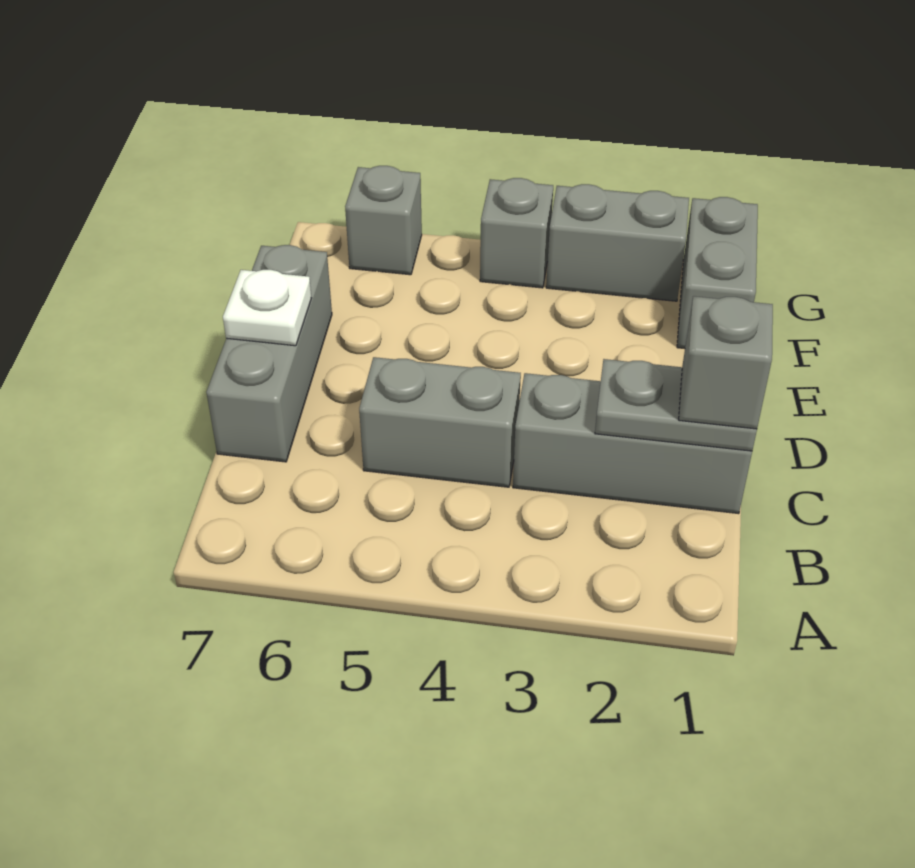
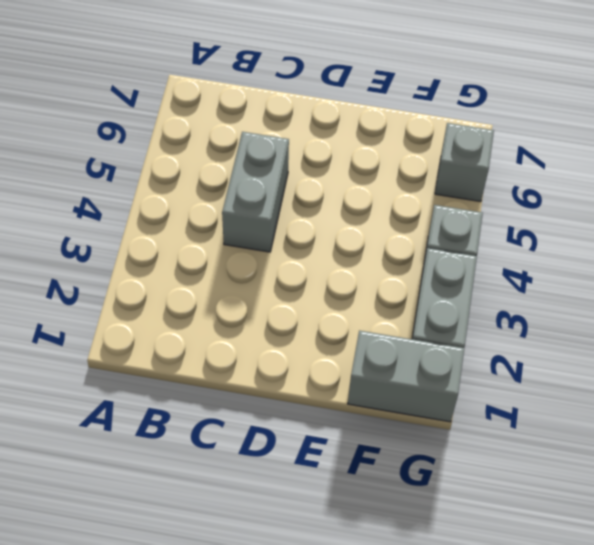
none -> grey 1x3 brick [513,373,752,514]
none -> grey 1x3 brick [206,245,332,462]

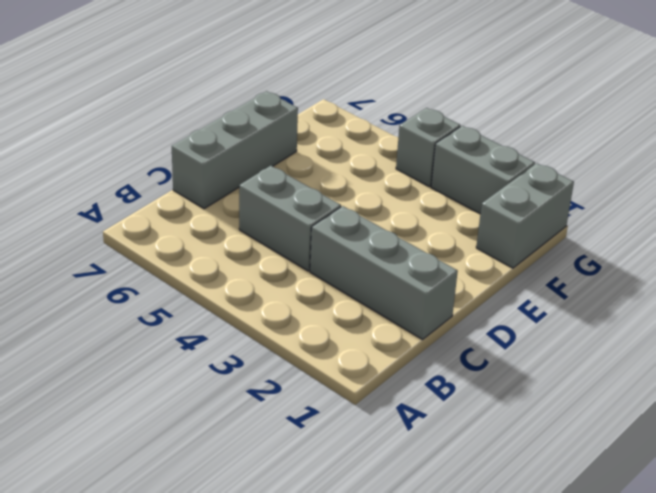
none -> grey 1x1 brick [345,166,422,275]
none -> grey 1x2 plate [595,359,757,451]

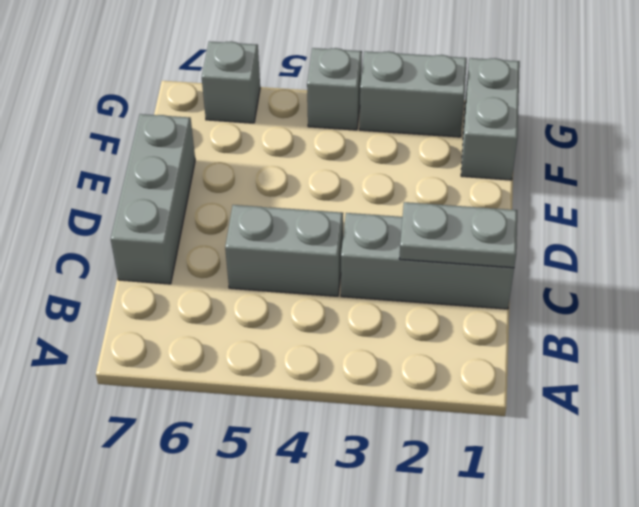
none -> white 1x1 plate [223,270,312,346]
none -> grey 1x1 brick [679,296,773,429]

